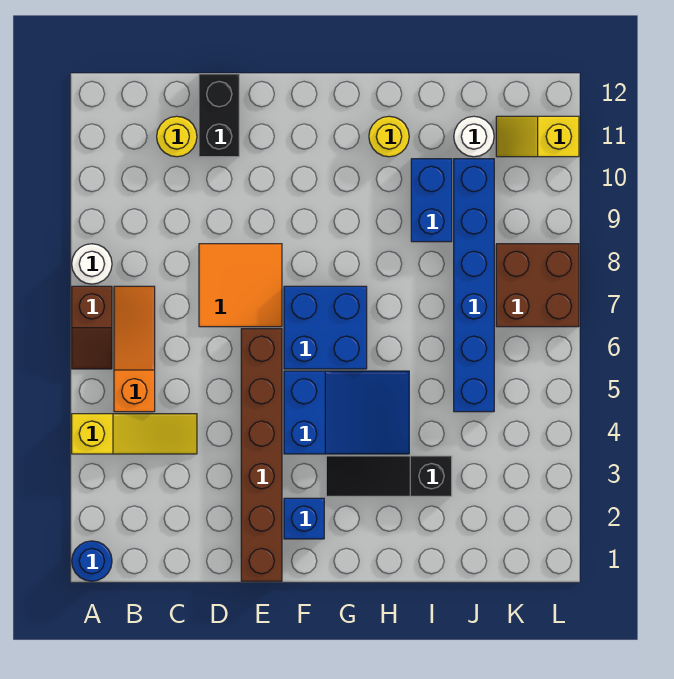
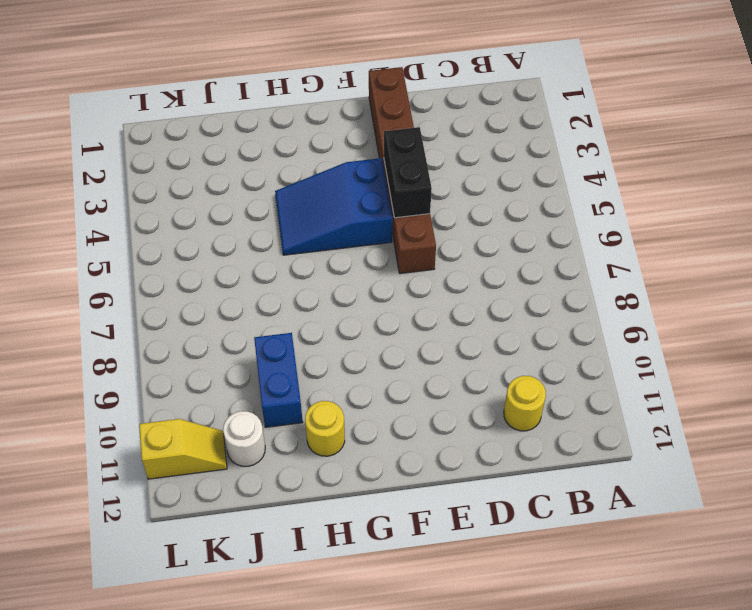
black 1x2 brick [384,127,432,218] -> black 1x2 brick moved to [199,74,239,157]
none -> blue 1x1 round brick [72,541,112,581]
none -> yellow 1x3 slope [72,414,197,454]
none -> brown 1x2 slope [72,286,112,369]

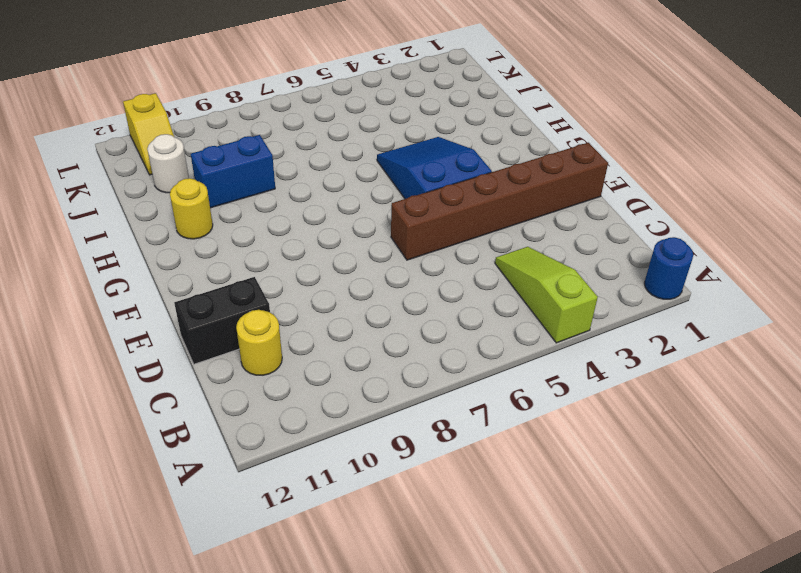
lime 1x3 slope [495,247,598,343] -> yellow 1x3 slope [72,414,197,454]
none -> brown 1x2 slope [72,286,112,369]
none -> white 1x1 round brick [72,244,112,284]
none -> orange 1x3 slope [114,286,155,412]

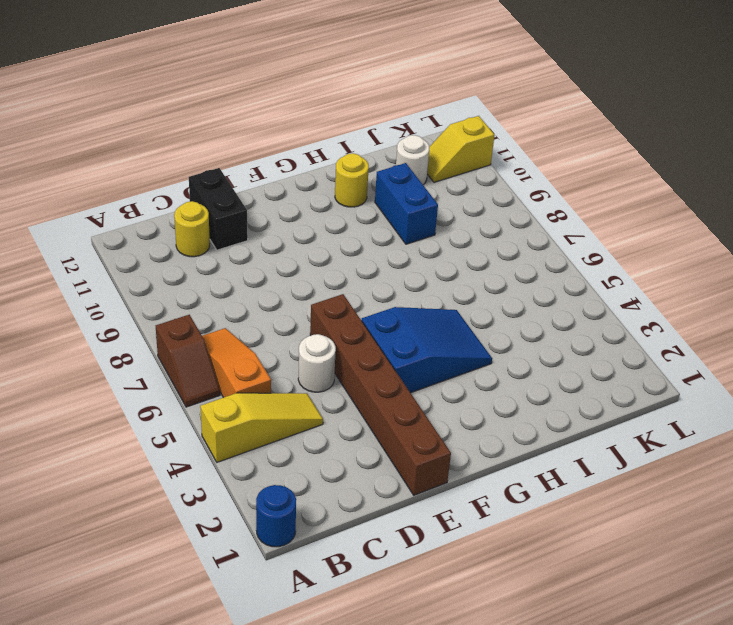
white 1x1 round brick [298,334,336,392] -> white 1x1 round brick moved to [72,244,112,284]
none -> orange 2x2 tile [199,244,282,327]
none -> blue 1x1 brick [284,498,324,539]
none -> blue 2x2 brick [284,286,367,369]

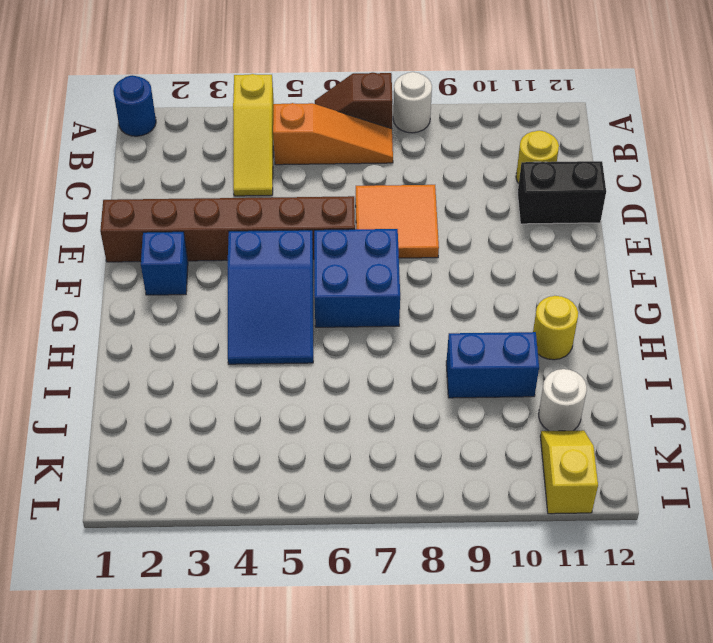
none -> black 1x3 slope [326,456,452,496]
none -> blue 1x6 brick [454,159,494,412]
none -> brown 2x2 brick [496,244,579,327]

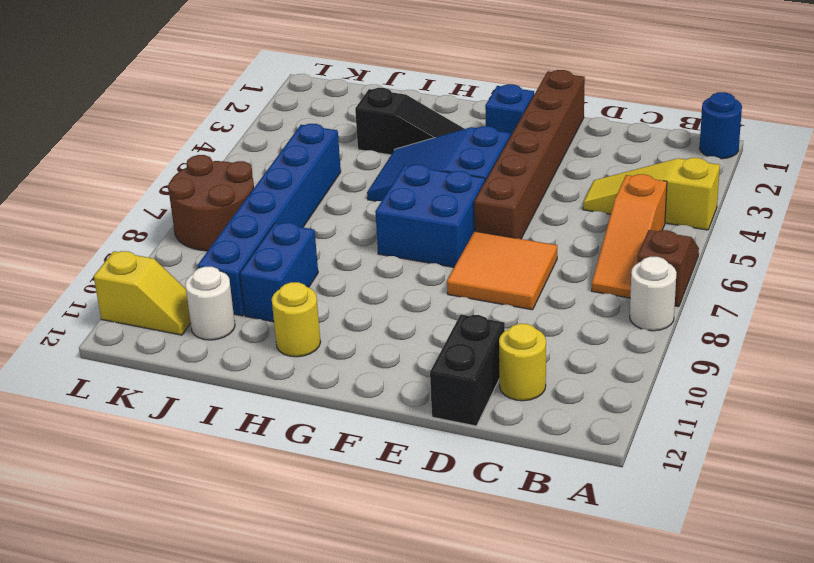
brown 2x2 round brick [168,155,254,251] -> brown 2x2 brick [496,244,579,327]

